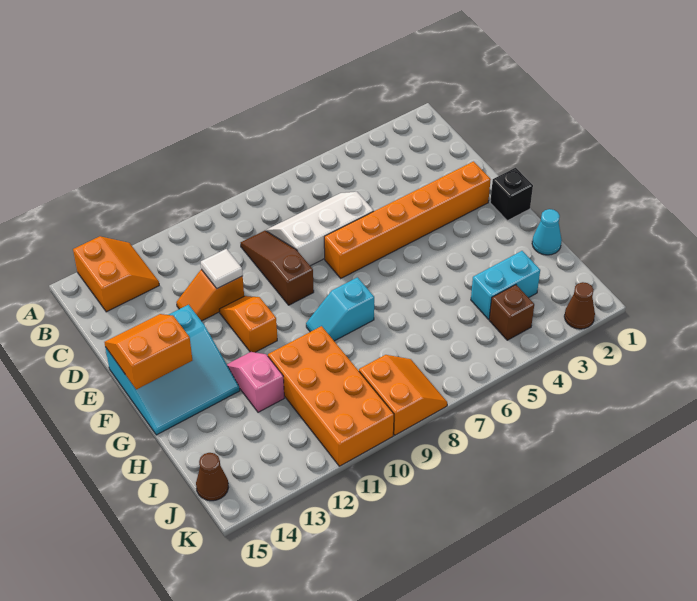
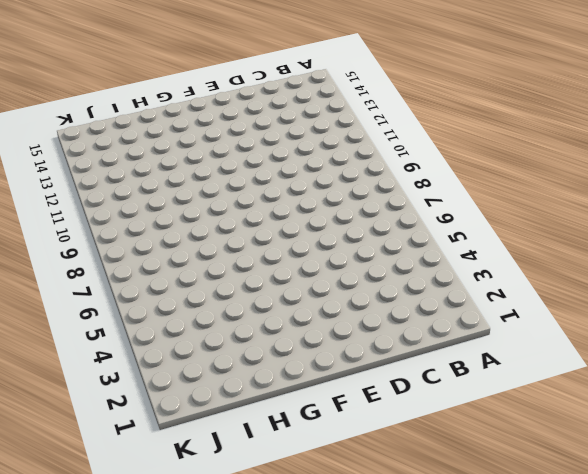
none -> orange 2x2 slope [73,236,159,312]
none -> white 2x3 slope [266,192,374,266]
none -> brown 1x3 slope [241,231,314,305]

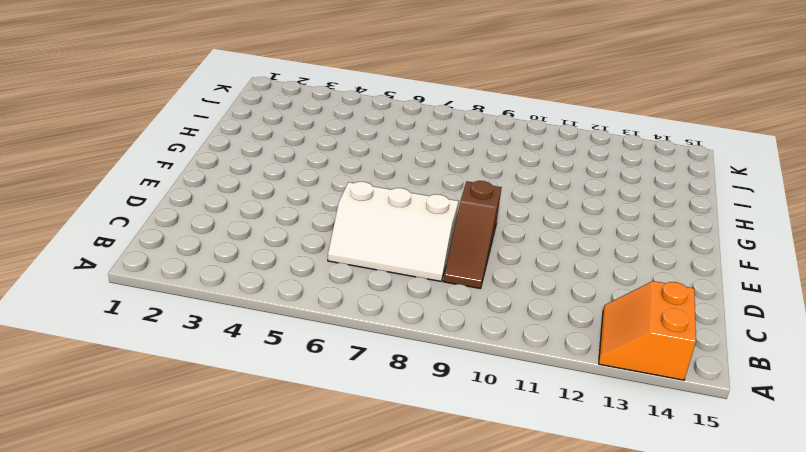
none -> orange 1x2 slope [177,270,244,321]
none -> orange 1x6 brick [324,162,491,278]
none -> orange 1x2 slope [219,296,277,352]

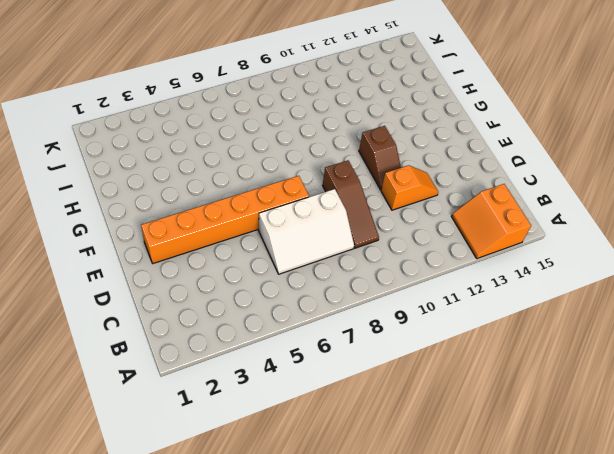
brown 1x2 slope [359,126,401,190] -> orange 1x2 slope [219,296,277,352]
none -> cyan 3x3 slope [105,305,240,435]
none -> black 1x1 brick [490,168,533,221]
none -> cyan 1x2 slope [306,277,374,341]

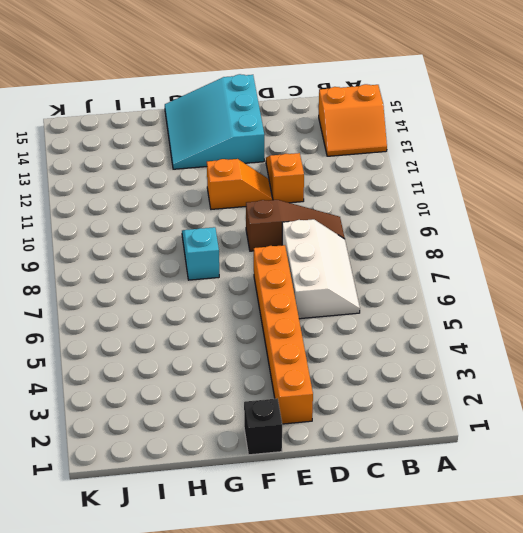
none -> pink 1x2 slope [227,352,284,412]
none -> cyan 1x1 cone [532,209,562,255]
none -> orange 2x4 brick [268,326,394,466]

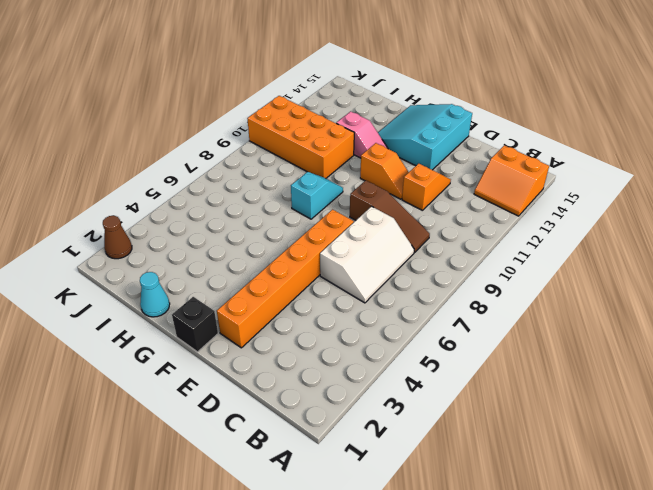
none -> cyan 1x2 brick [471,251,540,319]
none -> brown 1x1 brick [489,285,534,340]
none -> orange 2x2 slope [359,355,447,435]

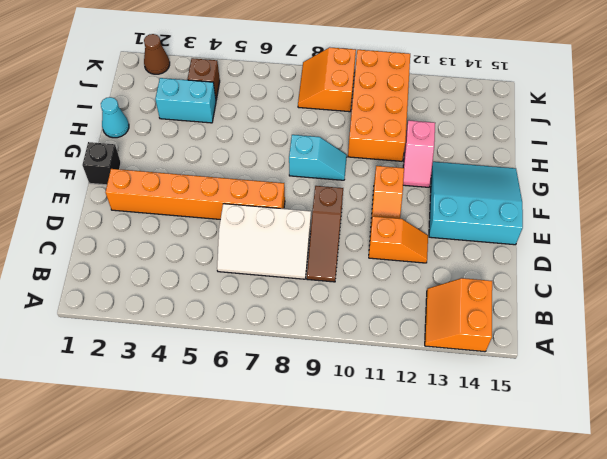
none -> brown 1x1 cone [196,453,229,501]
none -> white 1x1 tile [201,249,243,288]
none -> orange 2x2 slope [104,314,192,389]

